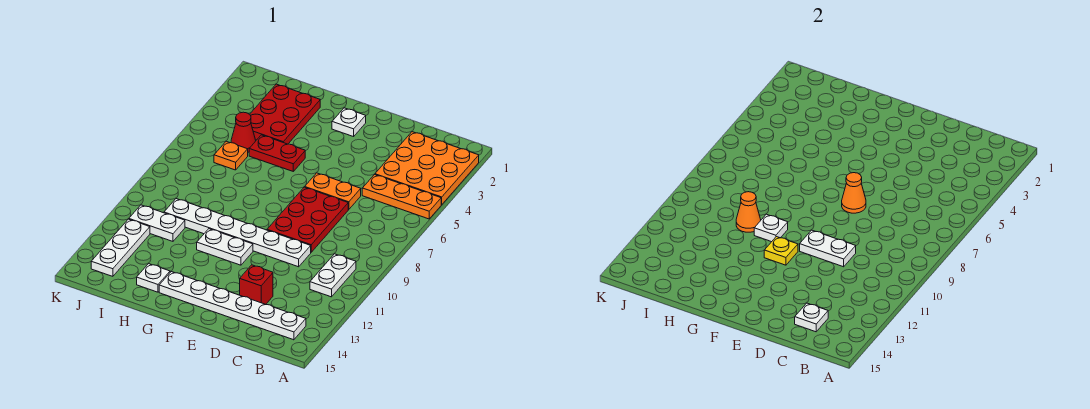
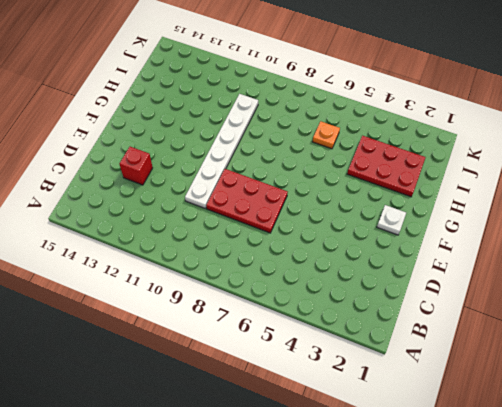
none -> orange 3x3 plate [375,132,479,205]
none -> orange 1x3 plate [362,175,441,219]
none -> white 1x2 plate [310,254,356,297]

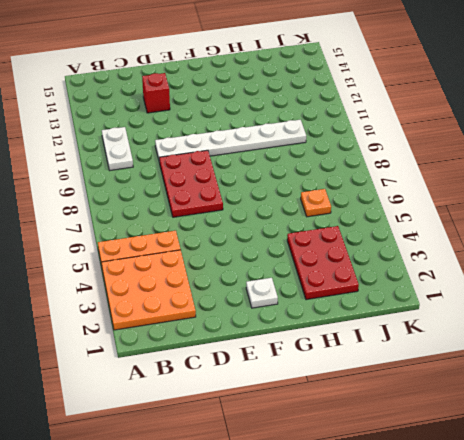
none -> white 1x6 plate [159,272,306,340]
none -> orange 1x2 plate [305,173,361,210]
none -> white 1x2 plate [197,229,253,265]

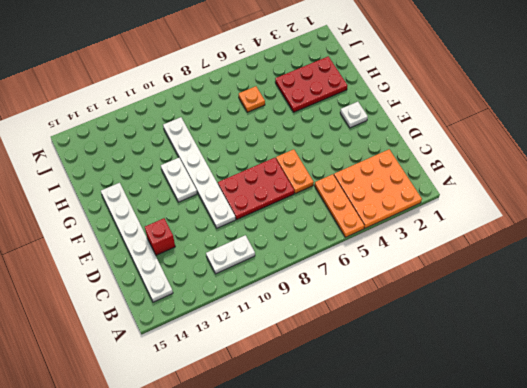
none -> red 1x2 plate [249,135,305,171]
none -> white 1x1 plate [137,264,170,292]
none -> red 1x1 cone [231,112,256,152]

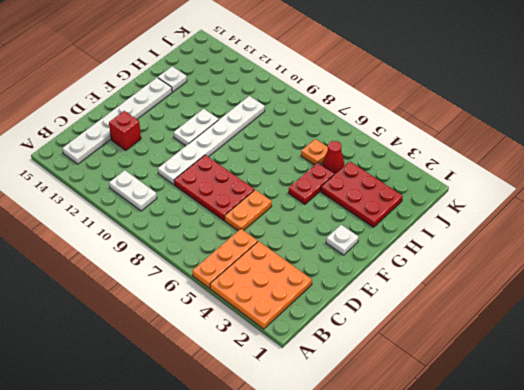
none -> white 1x2 plate [129,205,185,241]
none -> white 1x3 plate [91,219,150,276]
none -> white 1x1 plate [795,303,828,332]

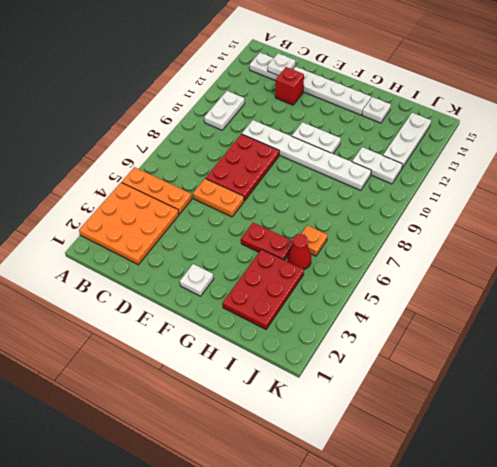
none -> white 1x2 plate [800,230,856,267]
none -> orange 1x1 cone [842,173,866,213]
none -> yellow 1x1 plate [764,237,798,265]

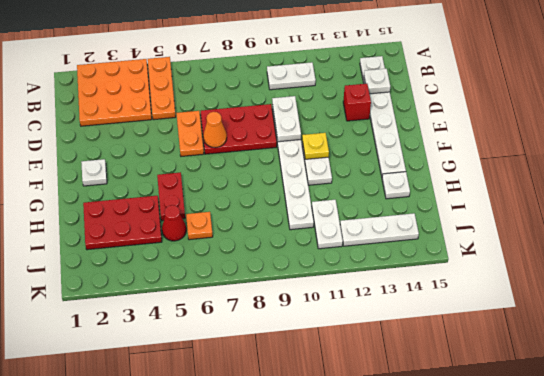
none -> white 1x1 plate [754,214,788,242]
none -> orange 1x1 cone [736,192,761,232]

